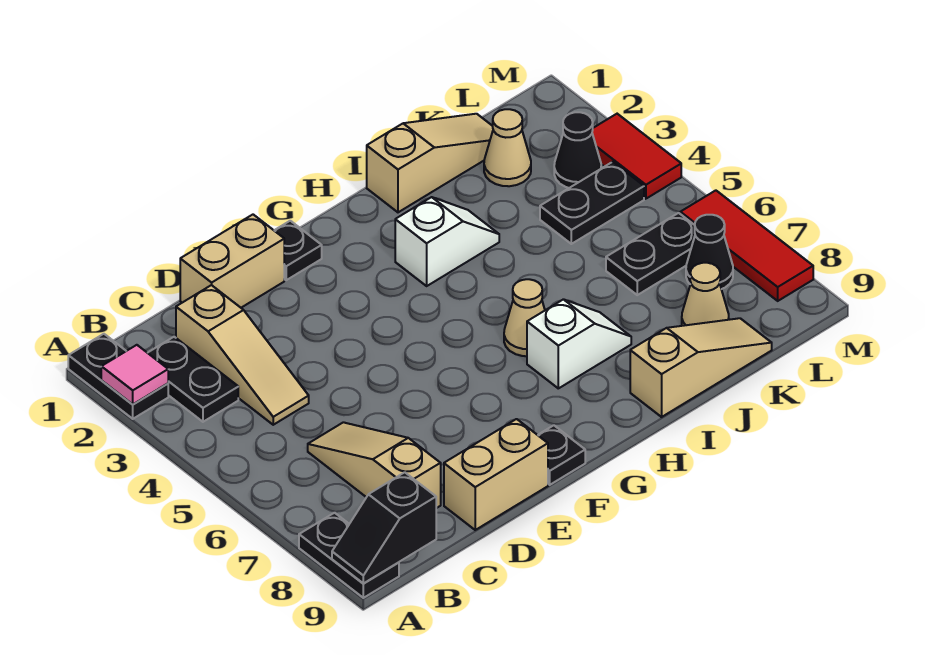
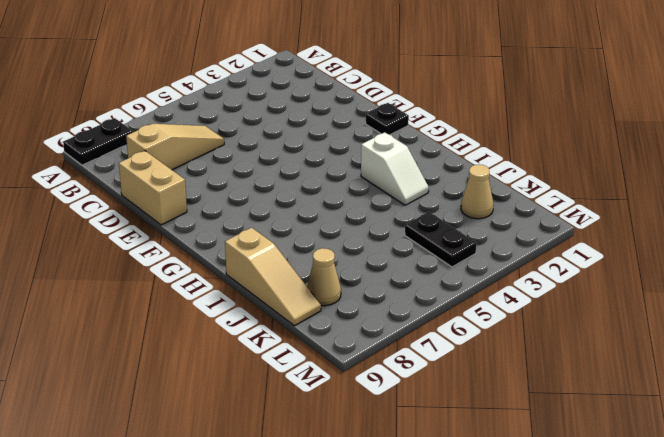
none -> black 1x2 plate [68,334,168,419]
none -> black 1x2 plate [148,337,238,422]
none -> tan 1x3 slope [176,285,309,425]

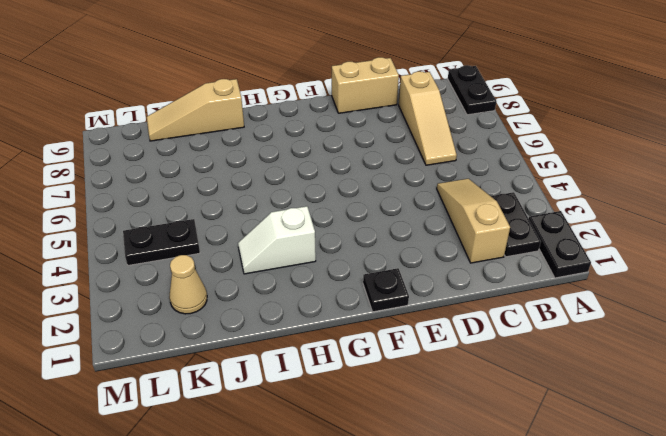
none -> tan 1x2 brick [180,215,284,308]
none -> black 1x1 plate [538,425,585,485]
none -> tan 1x1 cone [504,279,545,356]

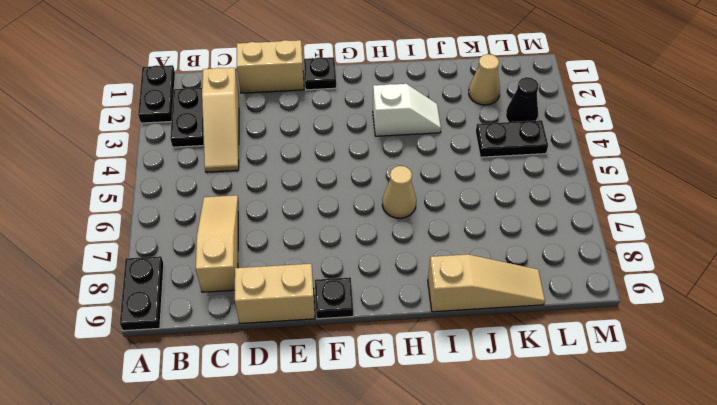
none -> white 1x2 slope [527,299,631,388]
none -> tan 1x3 slope [367,114,493,212]
none -> black 1x2 plate [606,213,695,295]

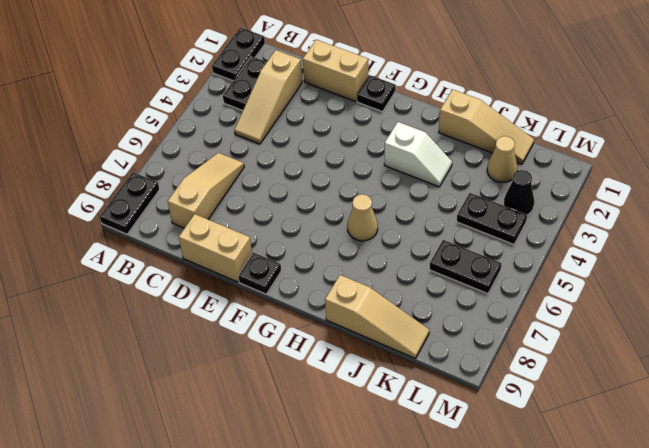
none -> white 1x2 slope [527,299,631,388]
none -> tan 1x1 cone [682,263,729,326]
none -> black 1x1 cone [686,215,733,289]

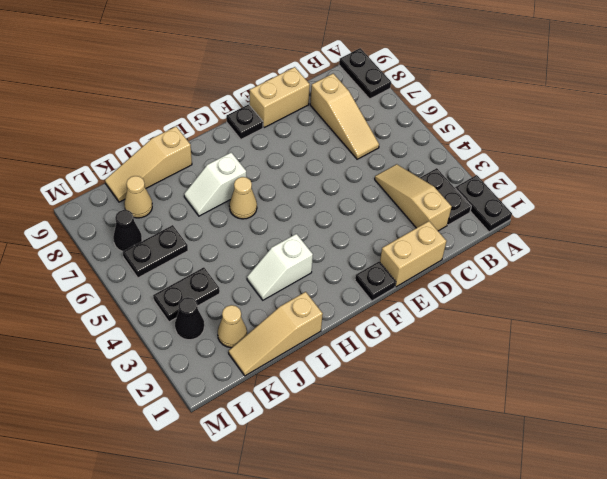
none -> red 1x2 tile [592,114,681,199]
none -> red 1x3 tile [680,190,813,301]
none -> pink 1x1 tile [101,345,168,404]

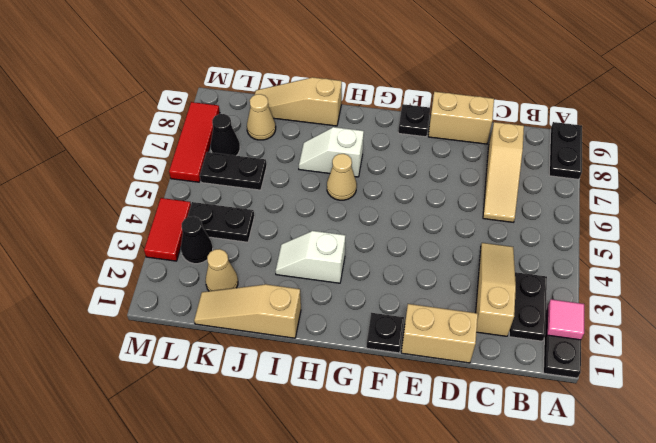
none -> black 1x2 slope [332,472,436,583]

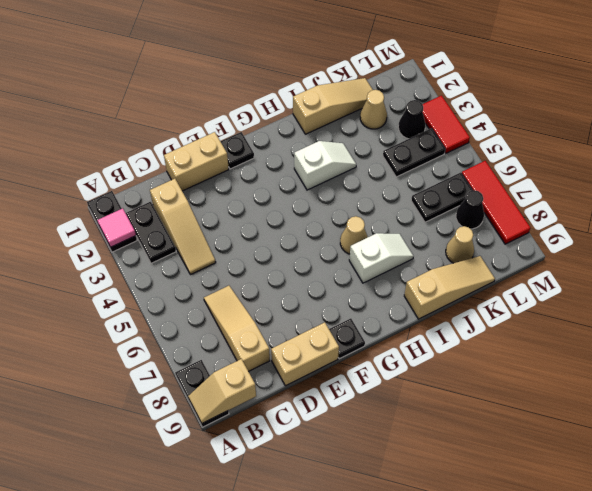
tan 1x2 slope [188,359,256,423] -> black 1x2 slope [332,472,436,583]

